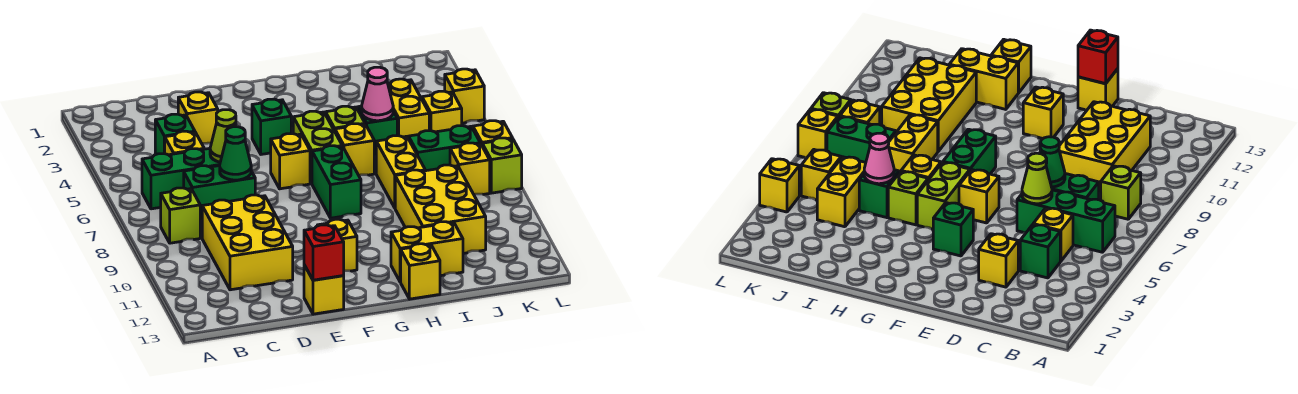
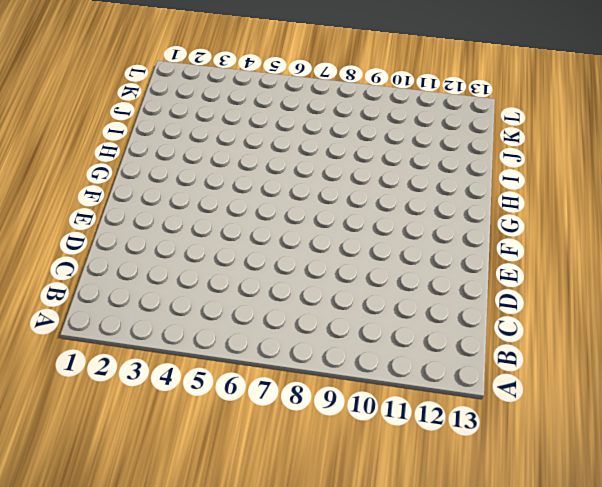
none -> green 1x3 brick [142,148,220,209]
none -> lime 1x1 brick [161,188,200,243]
none -> green 1x1 brick [155,114,195,154]
none -> yellow 1x1 brick [165,131,204,155]

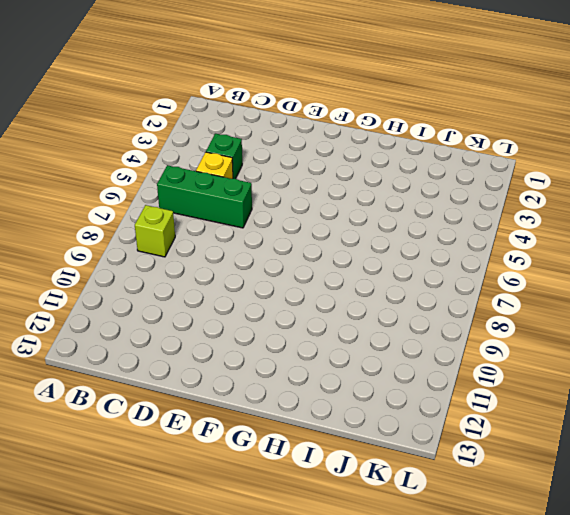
none -> green 1x2 brick [184,166,255,220]
none -> yellow 2x3 brick [202,195,293,290]
none -> yellow 1x1 brick [178,92,218,144]
none -> yellow 1x1 brick [304,265,344,314]

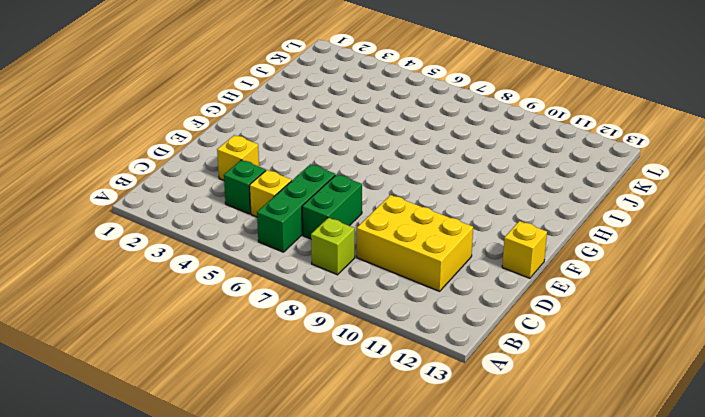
none -> green 1x1 brick [252,99,291,154]
none -> yellow 1x1 brick [271,134,310,189]
none -> yellow 1x1 brick [317,219,357,271]
none -> lime 1x2 brick [293,111,342,183]

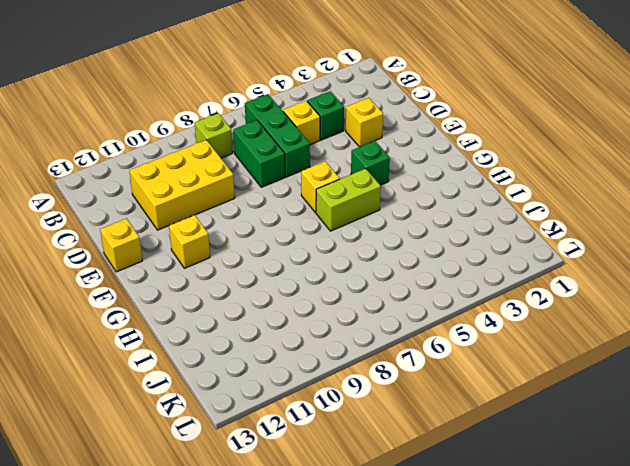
none -> green 1x2 brick [312,146,361,218]
none -> lime 1x1 brick [326,106,365,131]
none -> yellow 1x1 brick [335,124,374,175]
none -> yellow 1x2 brick [391,222,463,282]

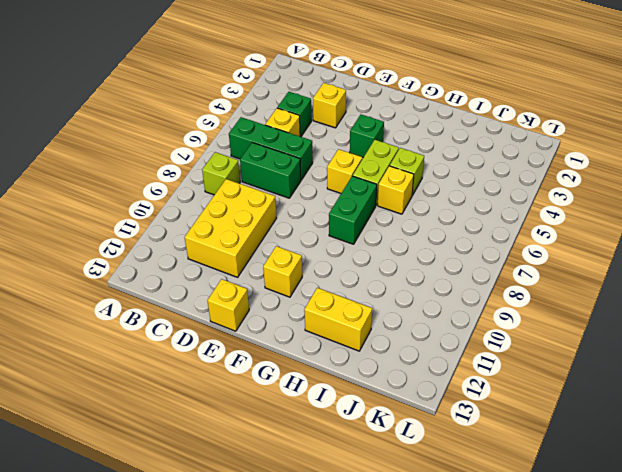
none -> yellow 1x1 brick [401,244,440,299]
none -> green 1x1 brick [358,106,397,156]
none -> yellow 1x2 brick [376,136,425,208]
none -> yellow 2x3 brick [395,165,486,253]

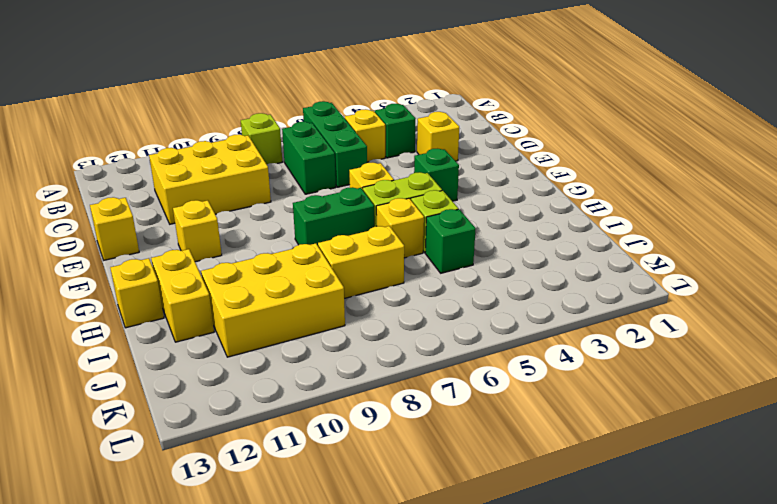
none -> yellow 1x2 brick [388,79,429,139]
none -> green 1x2 brick [409,126,480,171]
none -> yellow 1x1 brick [422,91,462,132]
none -> yellow 1x1 brick [450,143,490,195]

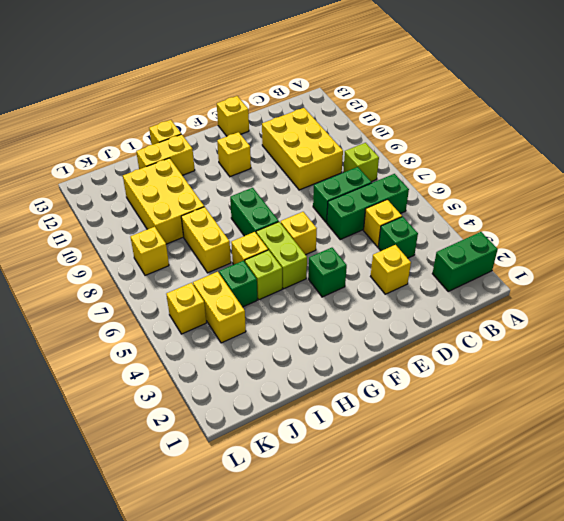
green 1x2 brick [432,232,498,291] -> green 1x2 brick moved to [409,126,480,171]
none -> yellow 1x1 brick [445,69,484,123]
none -> yellow 1x1 brick [473,121,512,145]
none -> lime 1x1 brick [482,138,522,193]
none -> lime 1x1 cone [210,110,237,162]

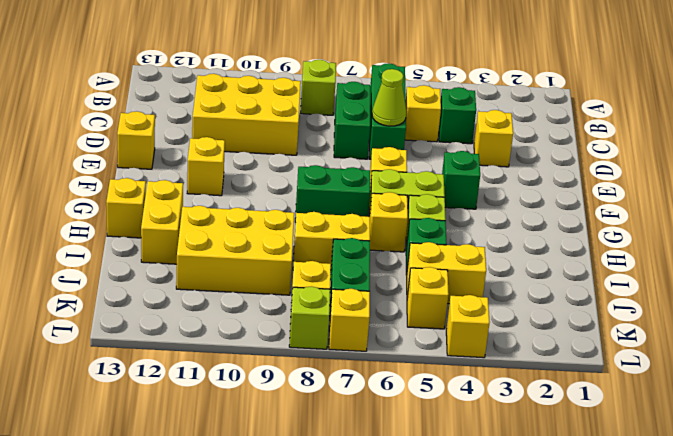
none -> green 1x1 cone [220,127,251,180]
none -> red 1x1 brick [304,225,344,280]
none -> pink 1x1 cone [362,67,393,121]

